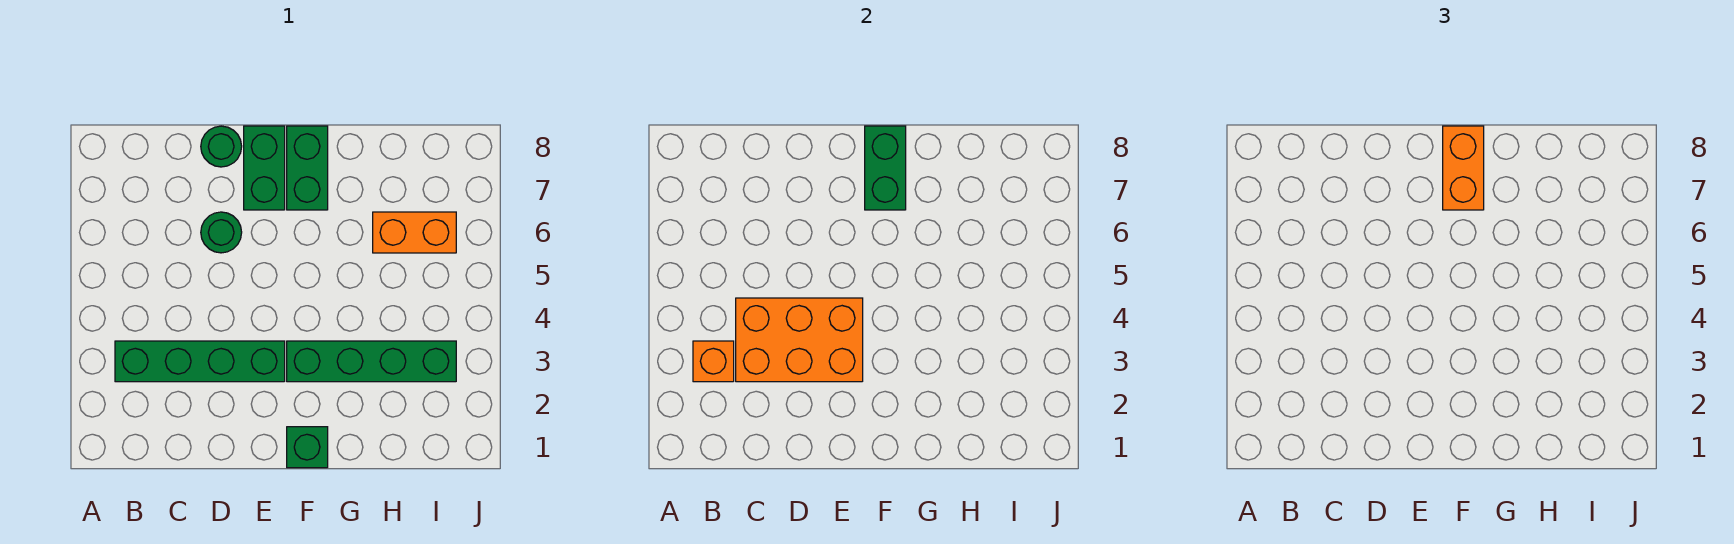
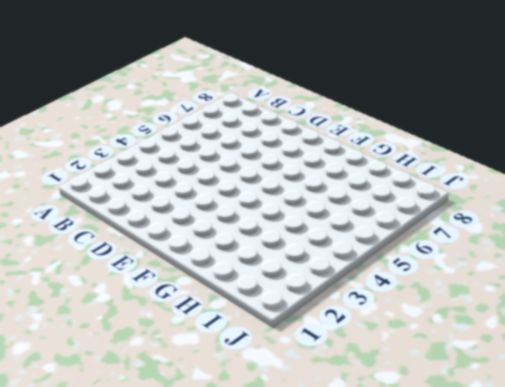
none -> green 1x4 brick [115,341,285,382]
none -> green 1x1 round brick [201,212,242,253]
none -> green 1x1 round brick [201,126,242,167]

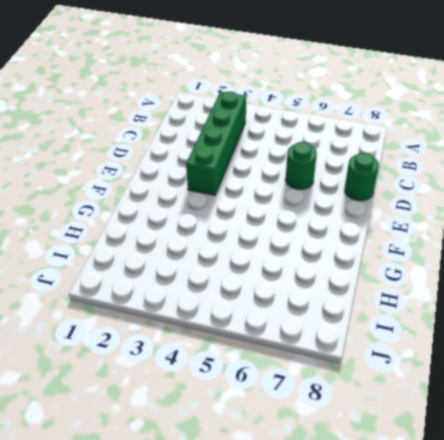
none -> green 1x2 brick [244,126,285,210]
none -> green 1x1 brick [287,427,328,468]
none -> green 1x4 brick [287,341,456,382]

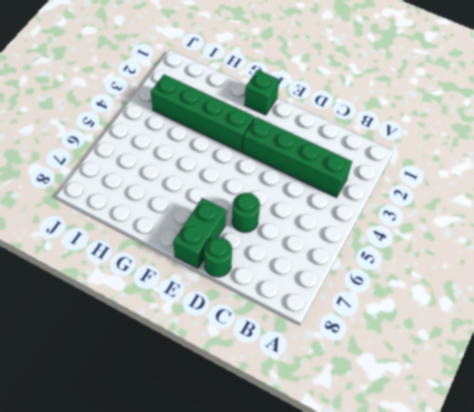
none -> green 1x2 brick [287,126,328,210]
none -> orange 1x2 brick [373,212,456,253]
none -> orange 1x1 brick [693,341,734,382]

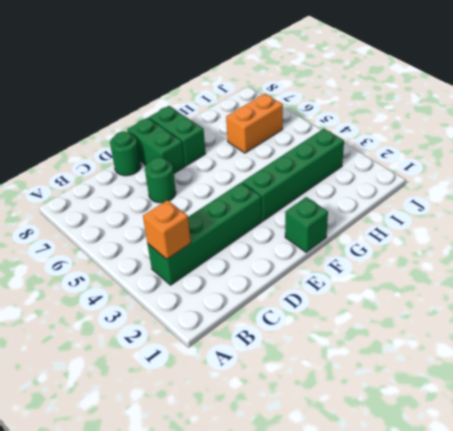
none -> orange 2x3 brick [736,298,863,382]
none -> green 1x2 brick [865,126,906,210]
none -> orange 1x2 brick [1443,126,1484,210]

